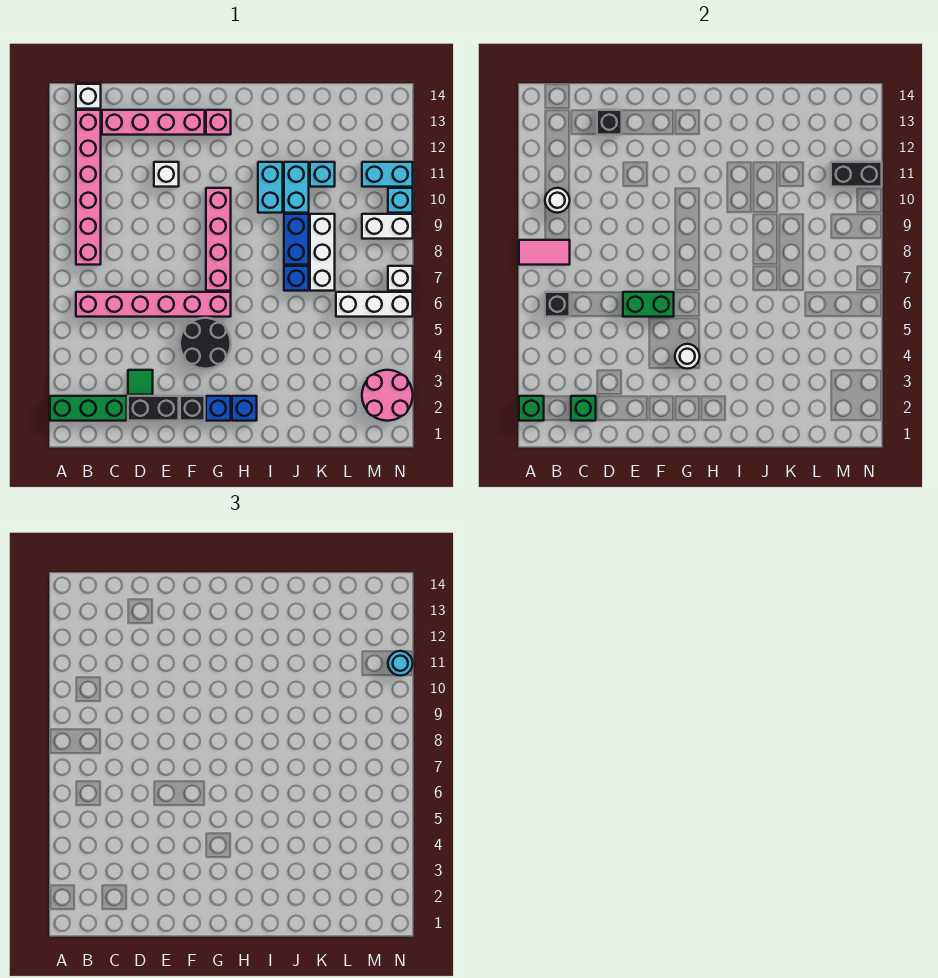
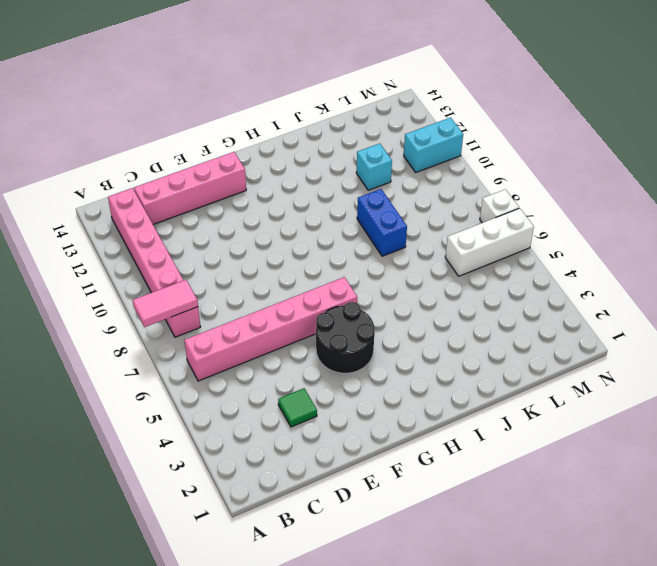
none -> green 1x3 brick [50,396,127,421]
none -> white 1x1 brick [76,84,101,109]
none -> black 1x2 brick [128,396,179,421]
none -> white 1x1 brick [154,162,179,187]

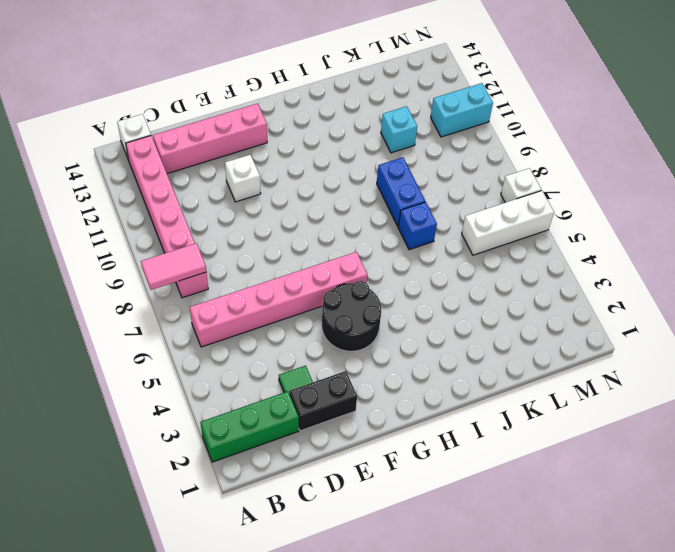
none -> black 1x1 brick [180,396,205,421]
none -> blue 1x1 brick [206,396,231,421]
none -> pink 1x4 brick [206,188,231,291]
none -> pink 1x1 brick [206,110,231,135]

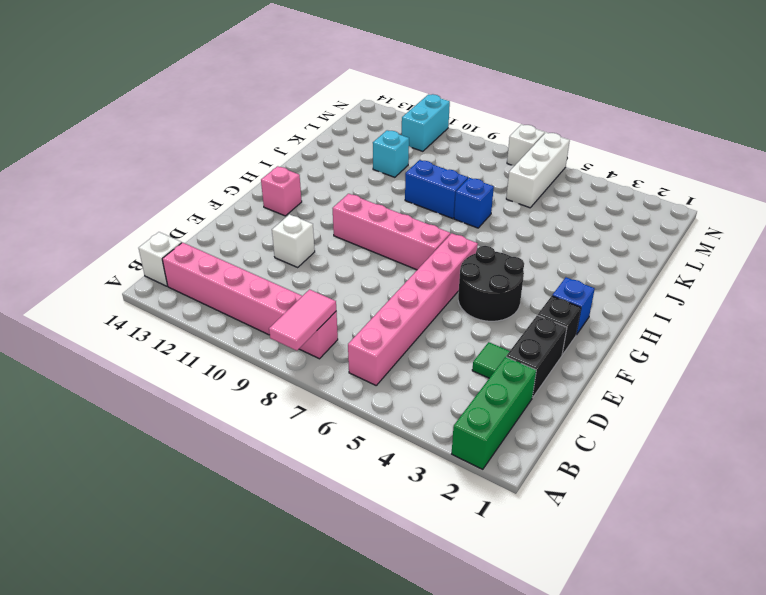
none -> pink 1x4 brick [102,110,205,135]
none -> blue 1x1 brick [232,396,257,421]
none -> cyan 1x2 brick [258,162,283,213]
none -> cyan 1x2 brick [284,162,309,213]

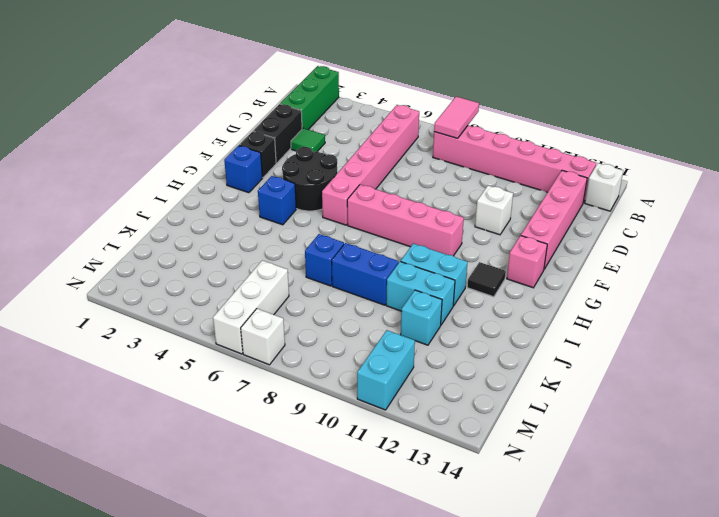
blue 1x1 brick [258,176,296,225] -> blue 1x1 brick moved to [232,396,257,421]
black 1x1 tile [467,262,506,297] -> none
none -> white 1x3 brick [310,214,335,291]
none -> pink 2x2 round brick [362,370,413,421]
none -> white 1x2 brick [362,214,413,239]
none -> cyan 1x1 brick [388,188,413,213]

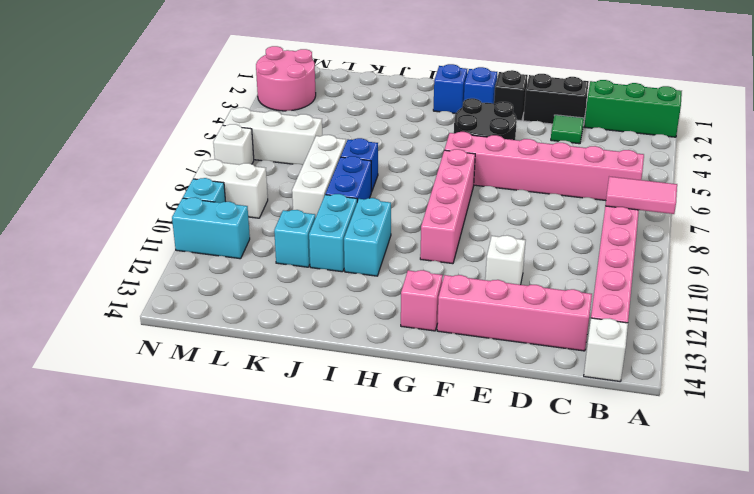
none -> green 1x1 brick [519,396,544,421]
none -> black 1x1 brick [545,292,570,317]
none -> white 1x1 round brick [545,188,570,213]
none -> green 1x1 brick [571,396,596,421]

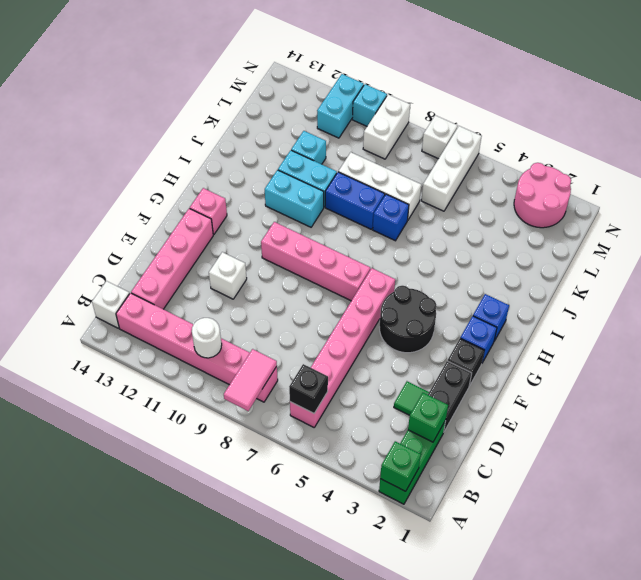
none -> black 1x1 brick [597,110,622,135]
none -> green 1x2 brick [623,292,674,317]
none -> white 1x1 round brick [675,344,700,369]
none -> black 1x2 brick [831,162,882,187]

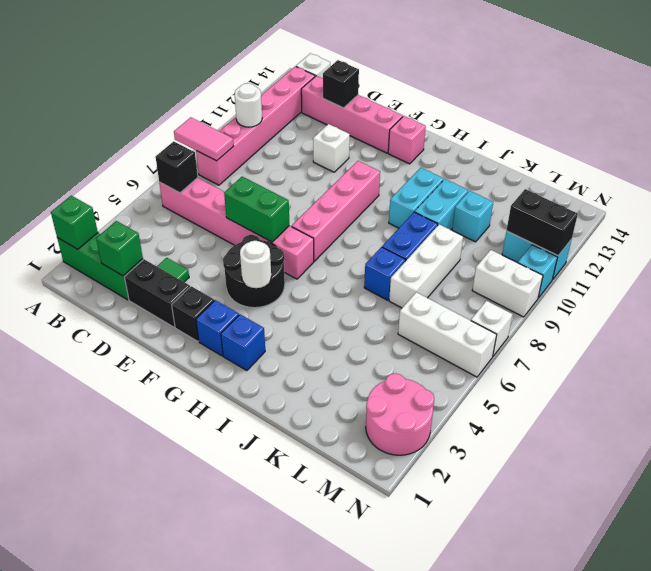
none -> cyan 1x1 round brick [388,651,413,676]

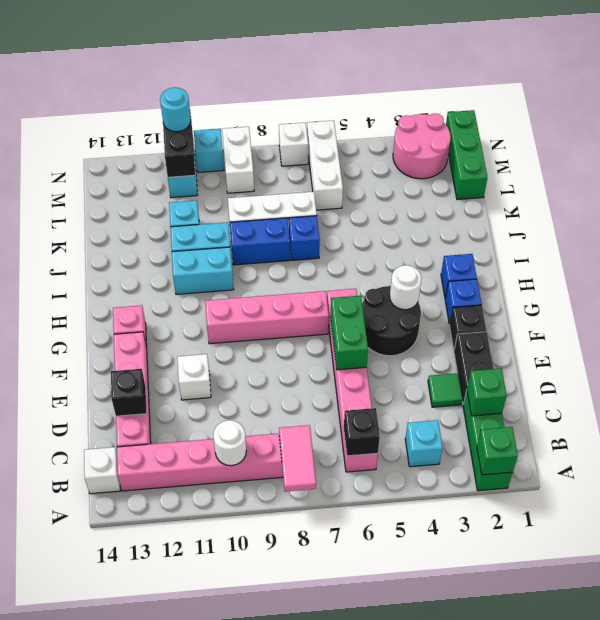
cyan 1x1 brick [405,420,443,467] -> none
green 1x3 brick [446,110,487,200] -> none

